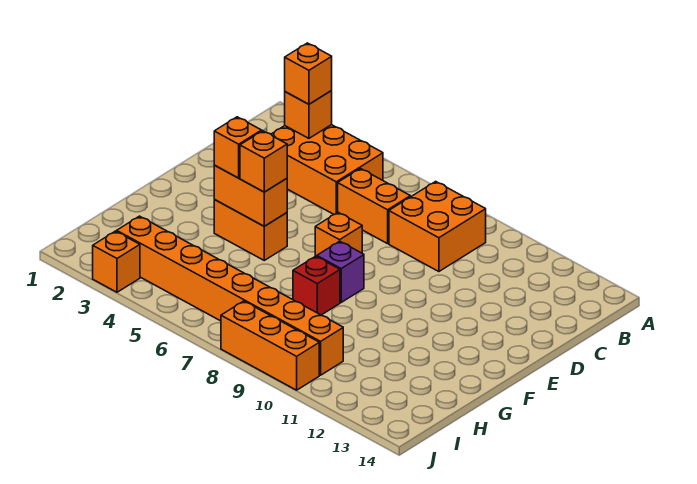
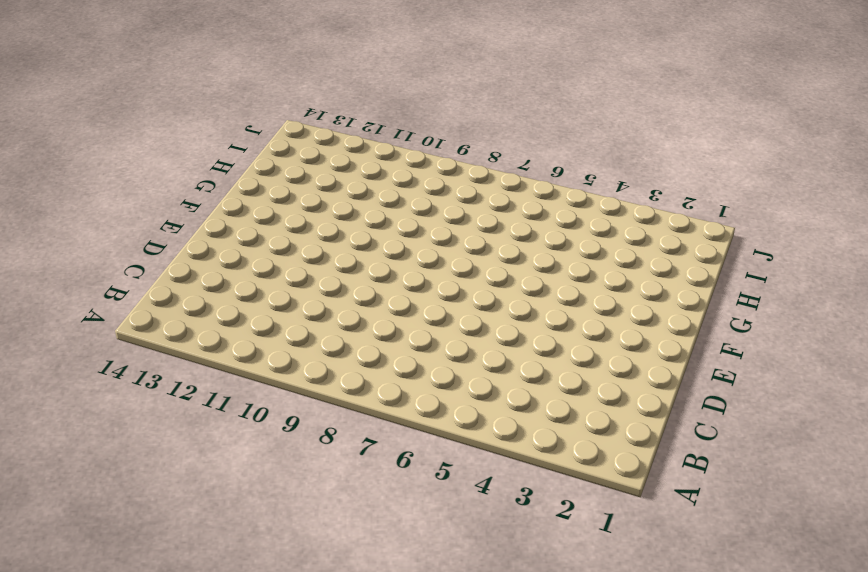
none -> orange 2x3 brick [271,125,383,214]
none -> orange 2x2 brick [389,181,486,272]
none -> orange 1x2 brick [338,168,410,244]

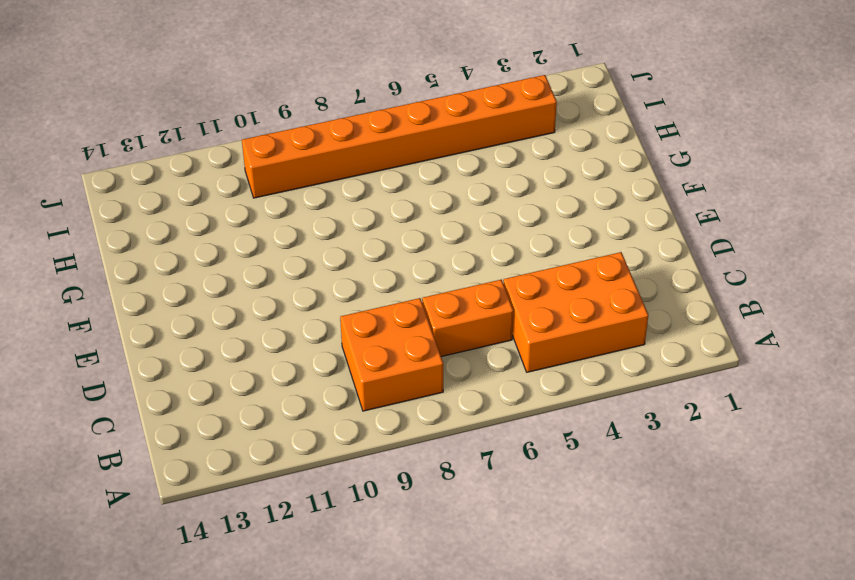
none -> orange 1x1 brick [315,212,362,257]
none -> orange 1x2 brick [214,200,287,260]
none -> purple 1x1 brick [317,241,364,302]

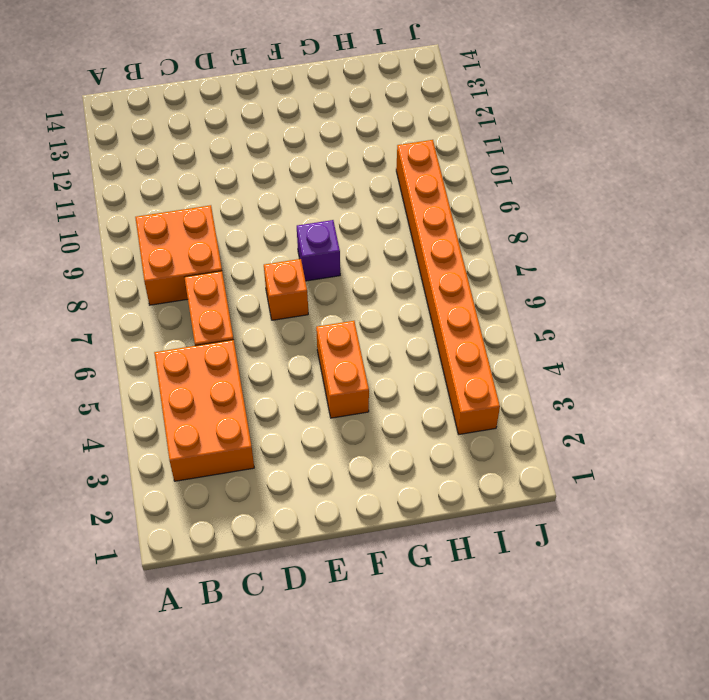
none -> red 1x1 brick [293,256,340,315]
none -> orange 1x1 brick [93,231,140,292]
none -> orange 1x3 brick [221,301,319,390]

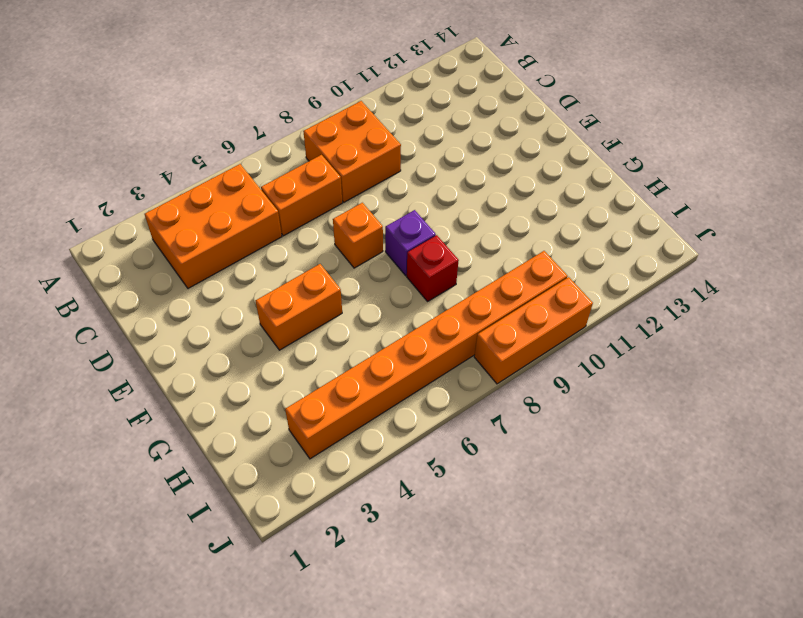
none -> orange 1x1 brick [93,231,140,292]
none -> orange 1x1 brick [285,91,332,138]
none -> orange 1x2 brick [214,165,287,226]

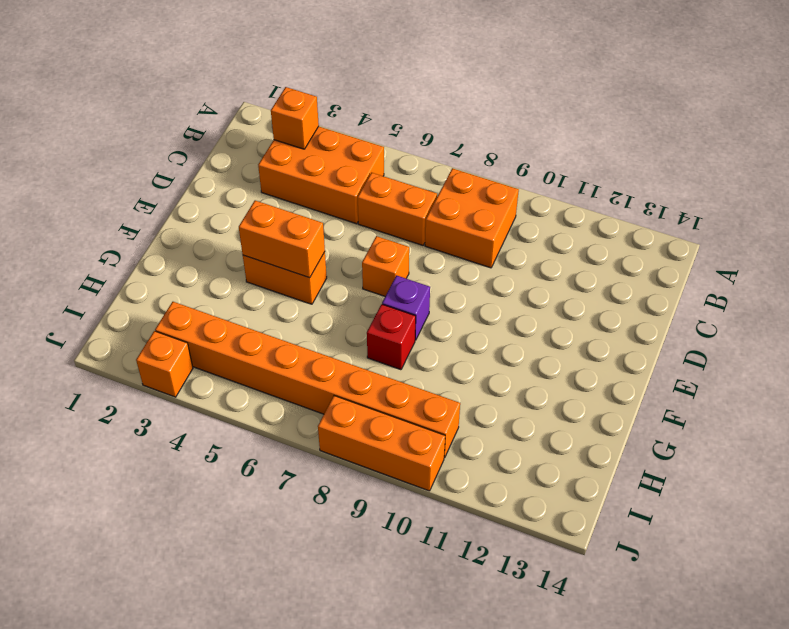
none -> orange 1x1 brick [285,43,332,104]
none -> orange 1x1 brick [214,117,262,178]
none -> orange 1x1 brick [240,131,287,192]

